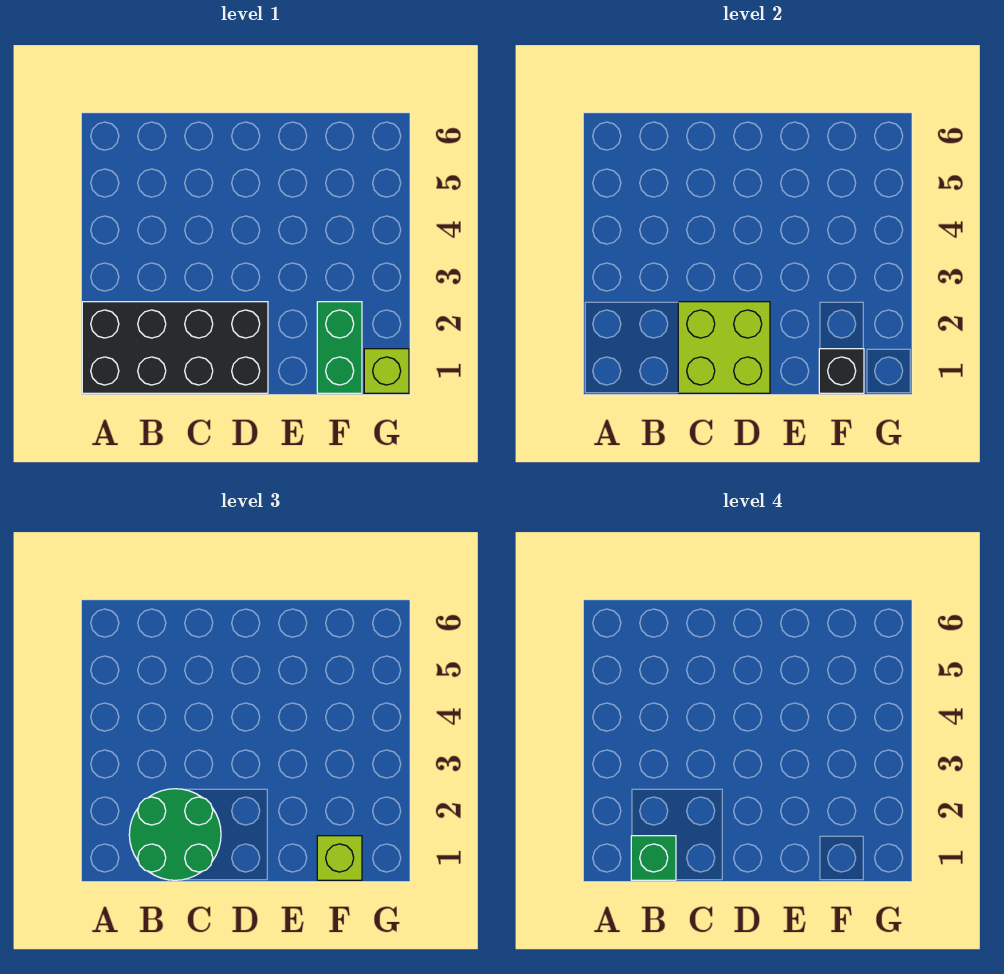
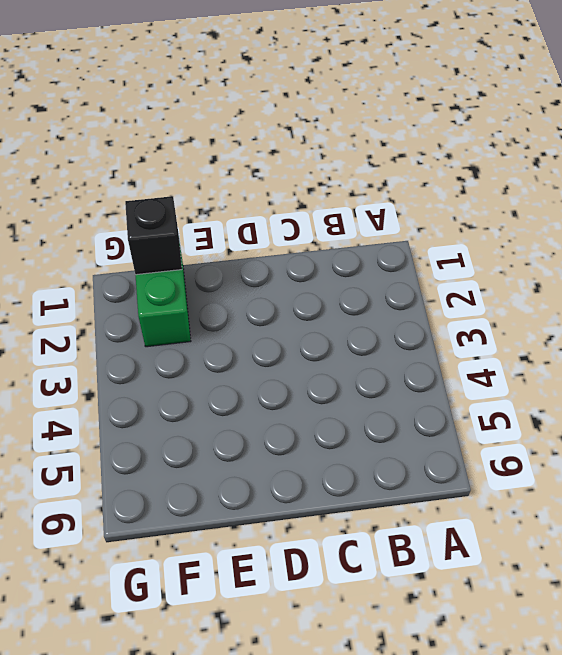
none -> black 2x4 brick [82,302,268,393]
none -> lime 1x1 brick [364,349,409,393]

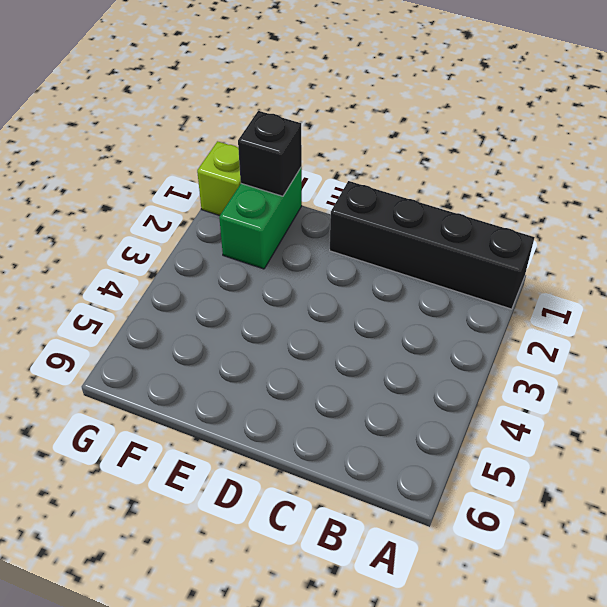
black 1x4 brick [330,181,535,309] -> black 2x4 brick [82,302,268,393]
none -> lime 2x2 brick [678,302,770,393]
none -> green 2x2 round brick [129,789,221,880]

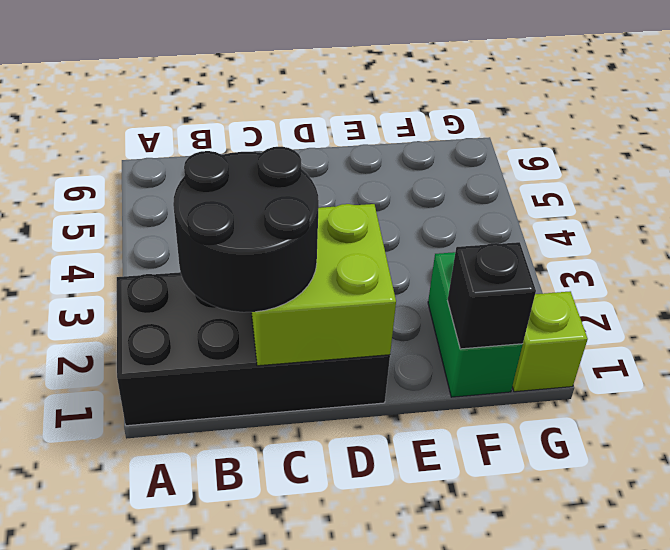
black 2x2 round brick [173,147,319,312] -> green 2x2 round brick [129,789,221,880]
none -> lime 1x1 brick [317,836,362,880]
none -> green 1x1 brick [631,836,676,880]

